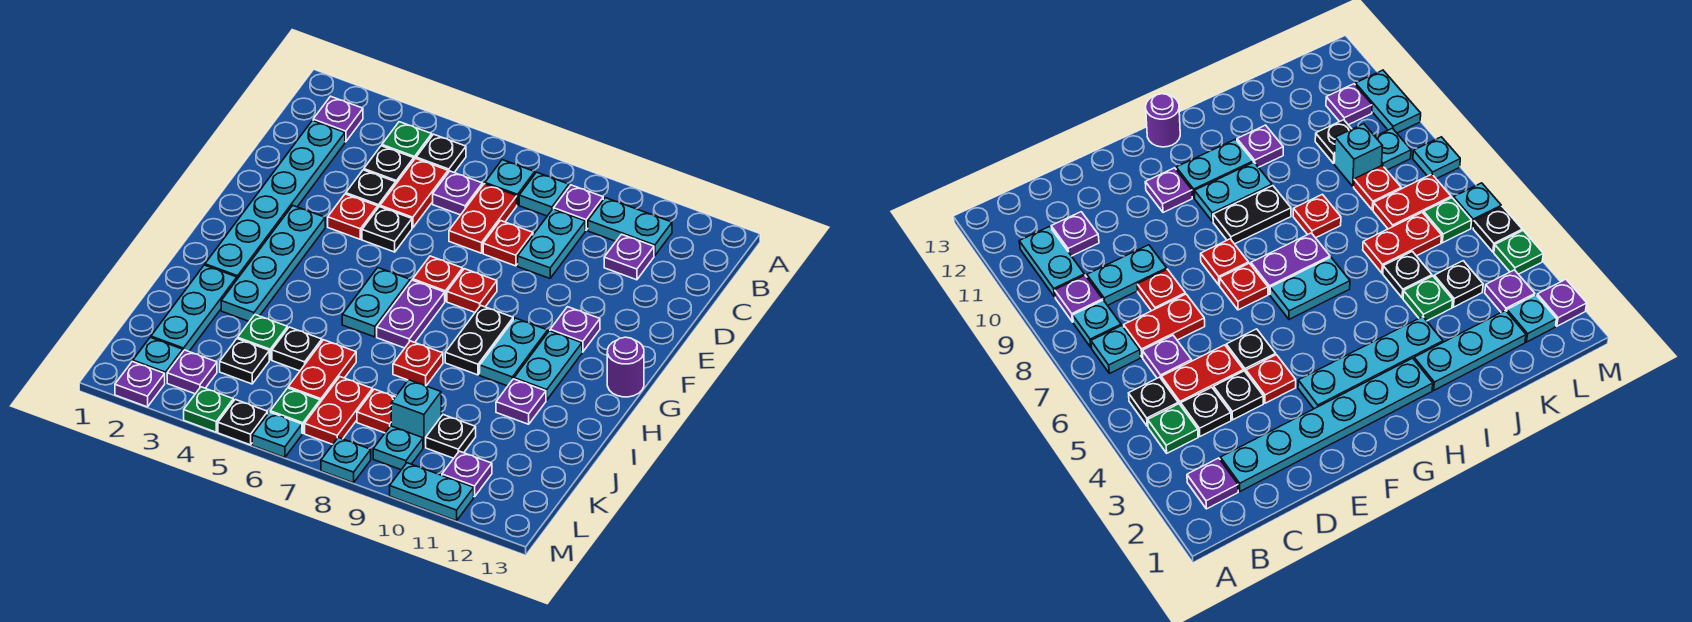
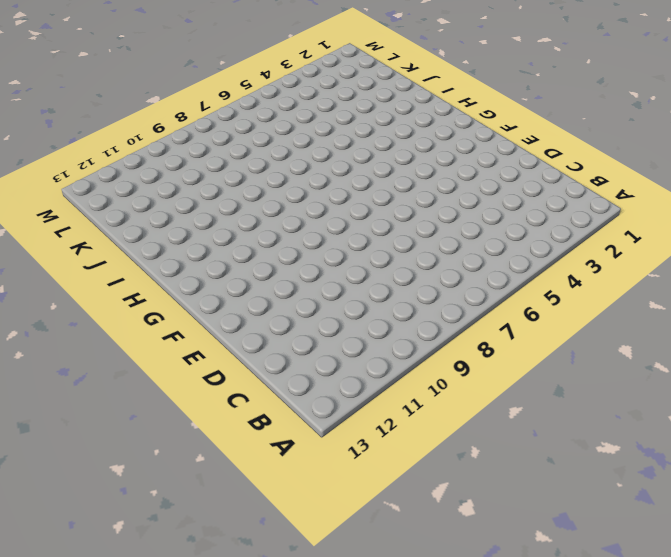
none -> purple 1x1 plate [313,96,363,142]
none -> green 1x1 plate [382,122,432,159]
none -> black 1x1 plate [416,134,466,173]
none -> cyan 1x1 plate [485,160,535,205]

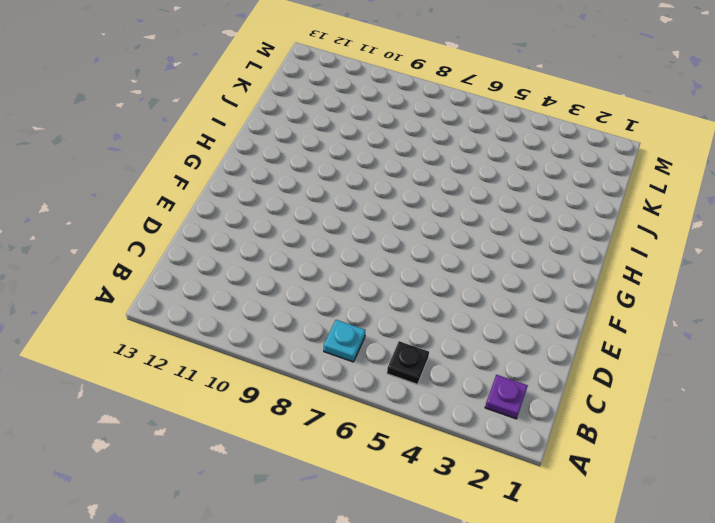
none -> green 1x1 plate [382,122,432,159]
none -> cyan 1x1 plate [519,172,569,216]
none -> purple 1x1 plate [554,185,603,230]
none -> cyan 1x2 plate [588,198,672,256]

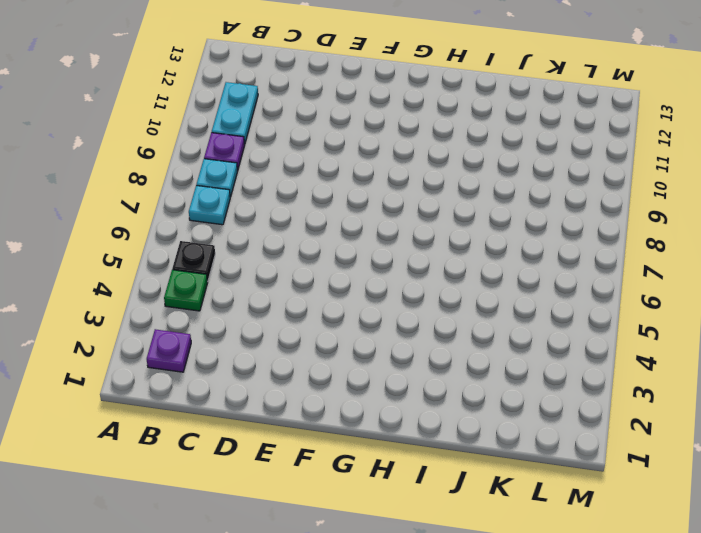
none -> cyan 1x6 plate [205,121,345,279]
none -> black 1x1 plate [364,146,414,184]
none -> red 1x2 plate [380,158,448,228]
none -> purple 1x1 plate [433,171,482,215]

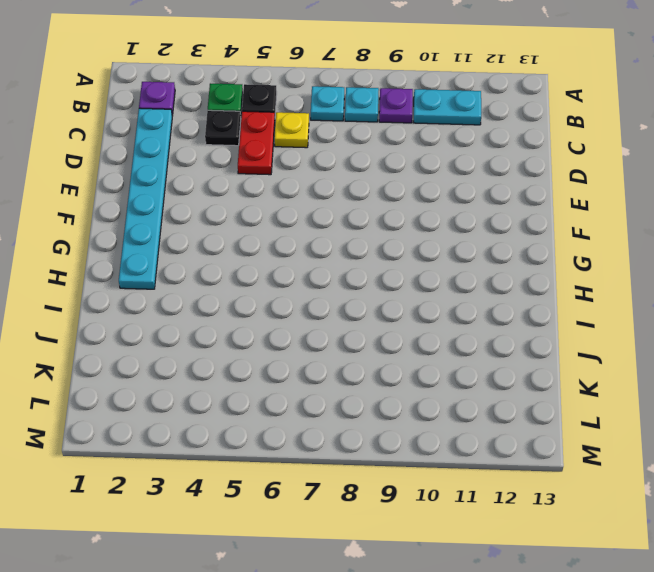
yellow 1x1 plate [275,112,309,148] -> purple 1x1 plate [433,171,482,215]
none -> red 1x2 plate [449,184,517,253]
none -> cyan 1x2 plate [518,209,585,278]
none -> purple 1x1 plate [604,234,654,280]
none -> black 1x1 plate [346,170,396,208]

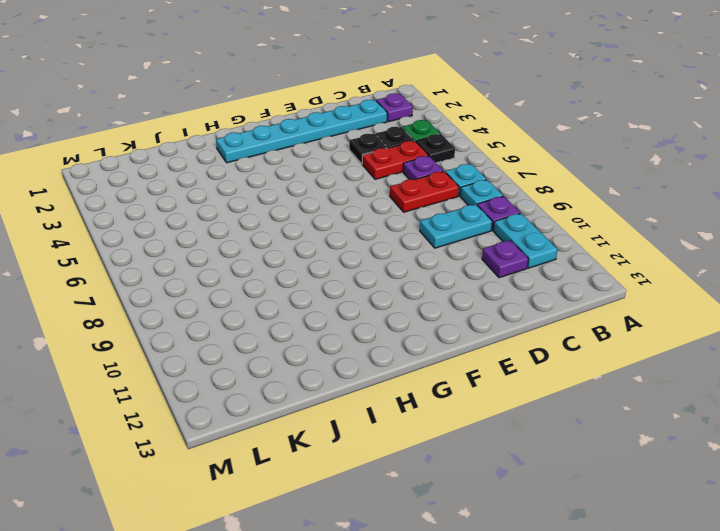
none -> red 1x1 plate [483,221,533,266]
none -> red 1x1 plate [328,194,378,239]
none -> black 1x1 plate [362,207,412,252]
none -> cyan 1x4 plate [221,206,325,321]

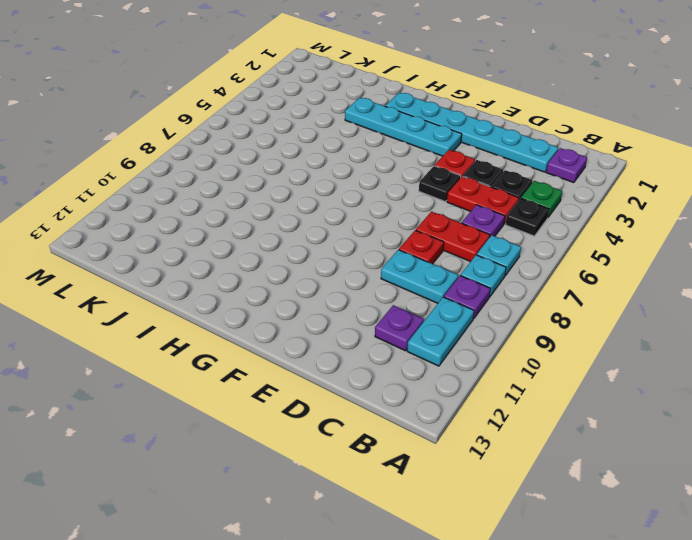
none -> red 1x1 plate [413,256,463,301]
none -> red 1x1 plate [447,269,497,312]
none -> purple 1x1 plate [550,307,600,352]
none -> cyan 1x2 plate [342,268,410,337]

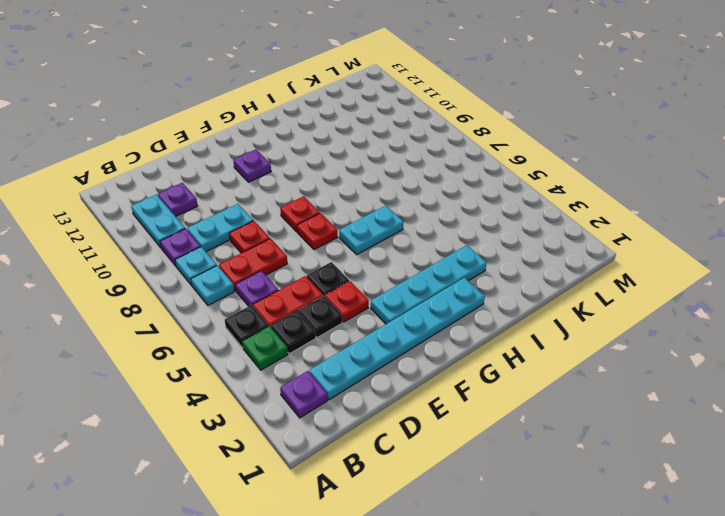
none -> purple 1x2 plate [377,280,445,348]
none -> black 1x2 plate [445,306,513,375]
none -> cyan 1x2 plate [480,318,548,386]
none -> cyan 1x2 plate [514,331,582,400]

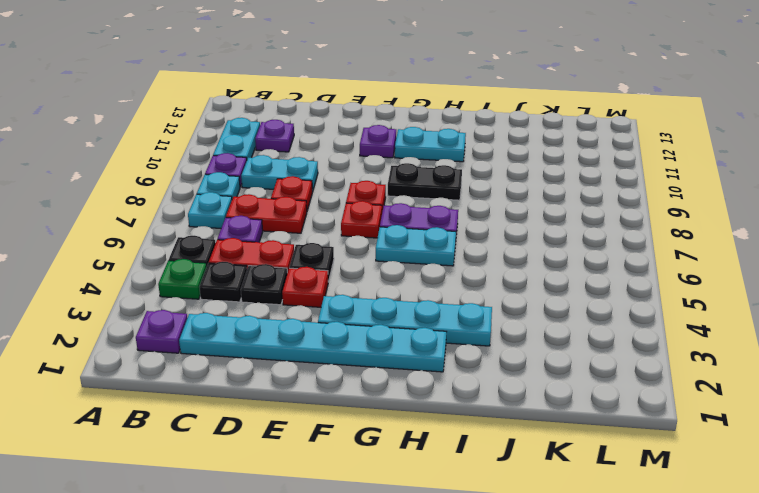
none -> cyan 1x2 plate [480,318,548,386]
none -> purple 1x1 round brick [607,337,644,397]
none -> cyan 1x3 plate [151,265,237,351]
none -> red 1x1 plate [393,341,443,386]

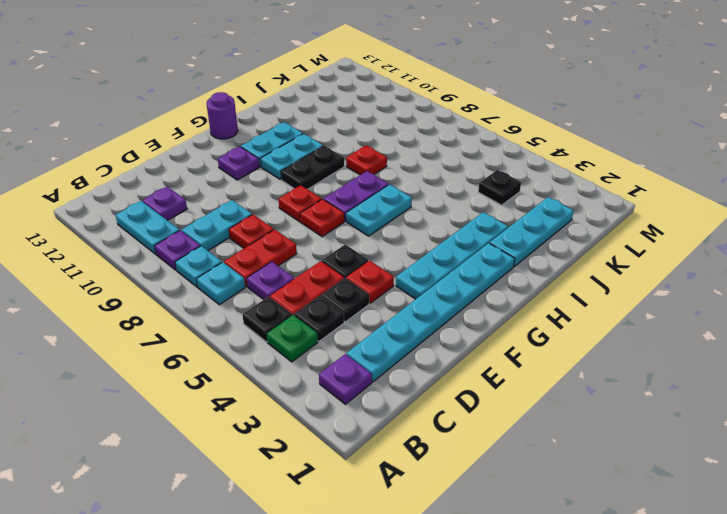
none -> purple 1x1 plate [496,379,546,424]
none -> green 1x1 plate [238,315,287,360]
none -> black 1x1 plate [272,327,322,371]
none -> red 1x2 plate [288,340,356,402]

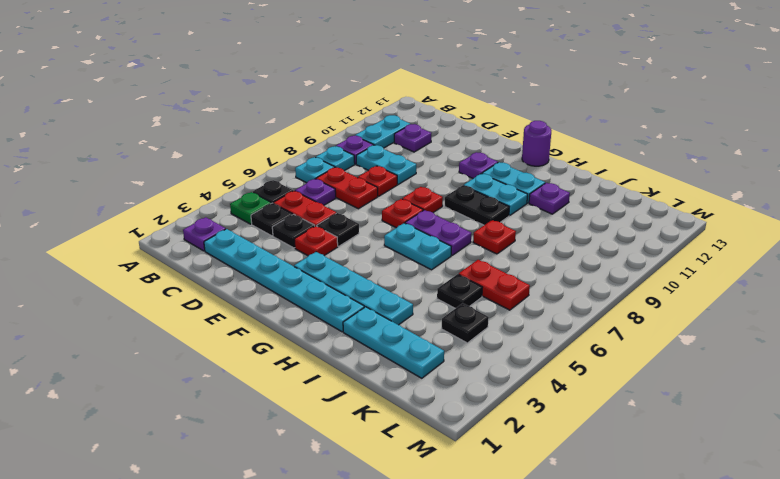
none -> green 1x1 plate [238,315,287,360]
none -> red 1x2 plate [305,377,372,444]
none -> red 1x1 plate [357,389,395,433]
none -> cyan 1x1 brick [391,380,441,447]

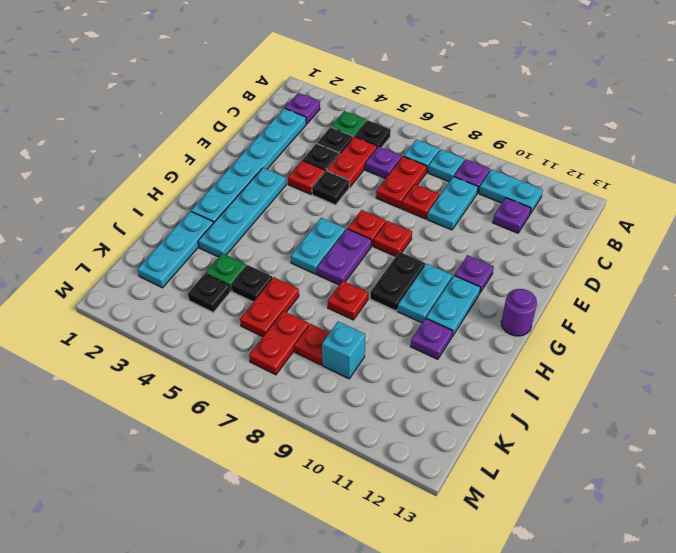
none -> black 1x1 plate [426,415,476,458]
none -> cyan 1x1 plate [133,337,183,383]
none -> purple 1x1 plate [167,350,217,394]
none -> green 1x1 plate [270,388,320,433]

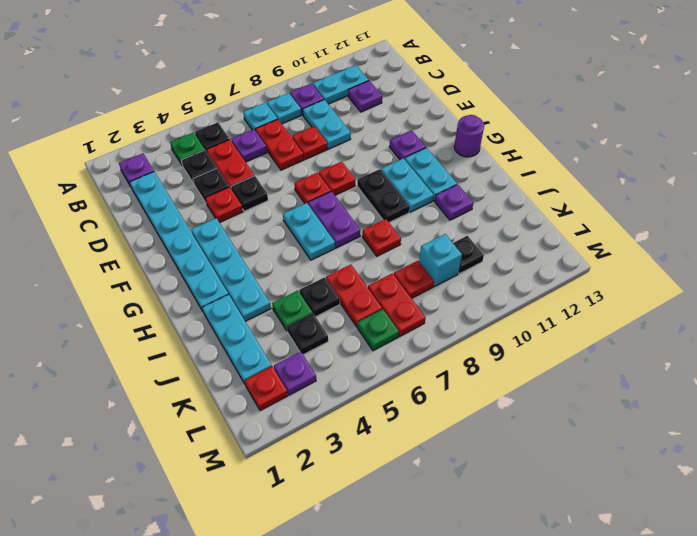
red 1x1 plate [245,367,288,411] -> cyan 1x1 plate [133,337,183,383]
none -> cyan 1x1 plate [373,426,423,470]
none -> purple 1x1 plate [442,451,492,497]
none -> purple 1x1 plate [115,362,165,407]
none -> green 1x1 plate [184,387,233,432]

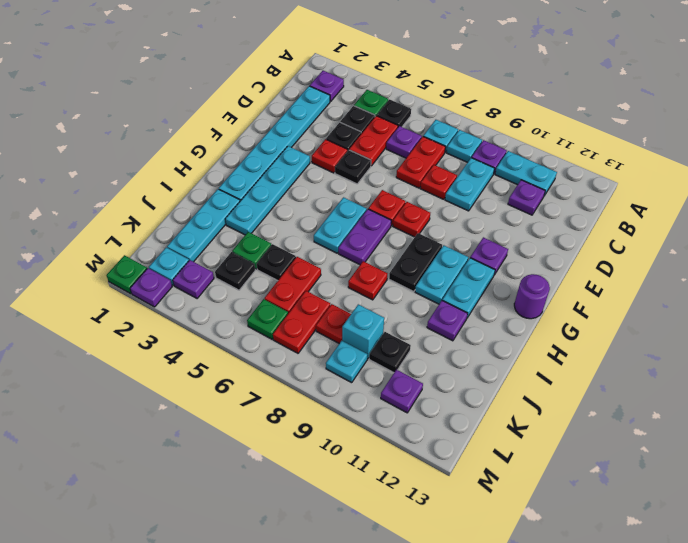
green 1x1 plate [107,255,147,294] -> green 1x1 plate moved to [184,387,233,432]
none -> black 1x1 plate [218,399,268,445]
none -> cyan 1x1 plate [252,412,302,458]
none -> cyan 1x1 plate [321,437,371,483]
none -> cyan 1x2 plate [390,463,474,521]

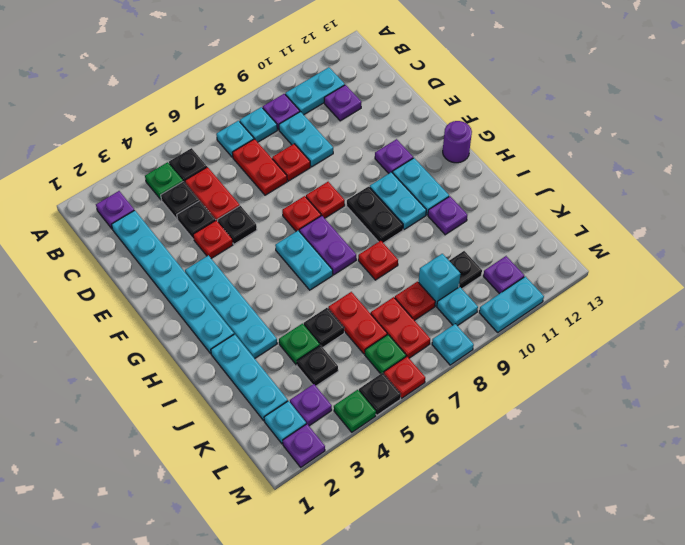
red 1x1 plate [384,357,425,398] -> cyan 1x1 plate [252,412,302,458]
none -> purple 1x1 plate [433,171,482,215]

